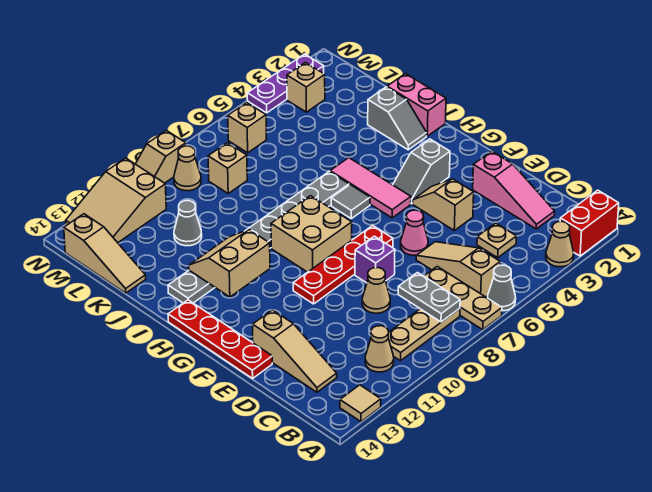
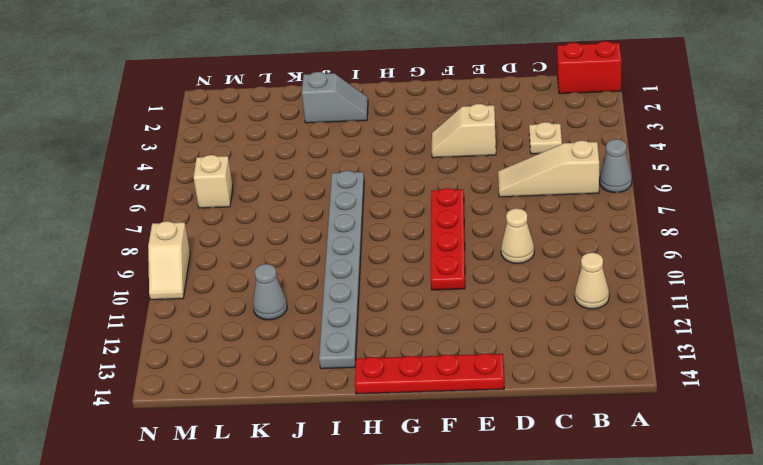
red 1x2 brick [557,41,622,94] -> red 1x2 brick turned to [560,190,619,256]
none -> tan 1x1 cone [546,222,574,267]
none -> tan 1x3 plate [424,267,502,330]
none -> tan 1x1 tile [340,385,381,422]
none -> tan 1x3 plate [388,308,460,361]

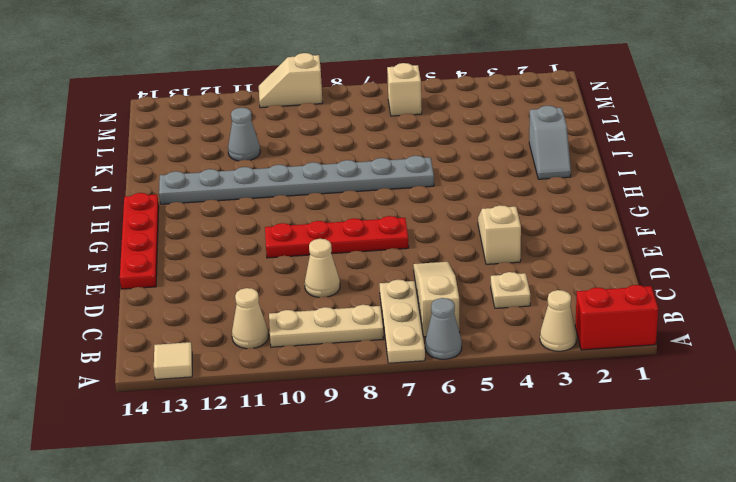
none -> pink 1x3 slope [473,151,555,229]
none -> tan 1x3 slope [253,310,337,392]
none -> pink 1x1 cone [401,210,428,255]
none -> purple 1x1 brick [355,236,395,283]

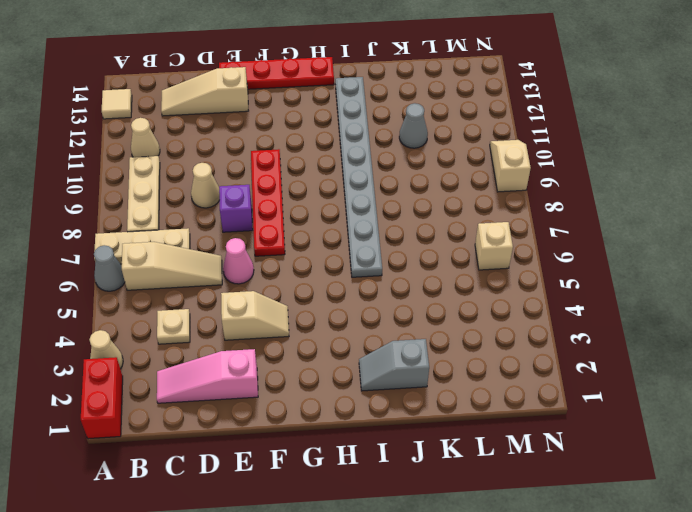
none -> grey 1x2 slope [393,139,450,204]
none -> pink 1x3 tile [330,158,411,218]
none -> tan 2x2 brick [271,196,352,272]
none -> grey 1x1 tile [331,185,370,219]

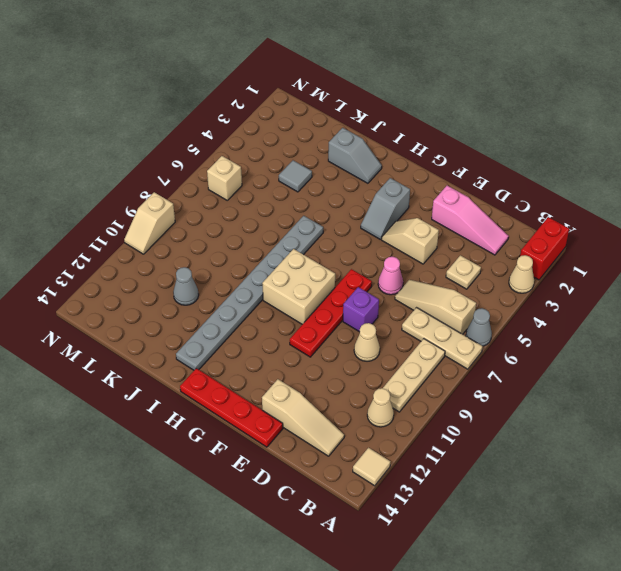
grey 1x1 tile [279,160,312,192] -> grey 1x1 tile moved to [331,185,370,219]
none -> pink 1x3 tile [330,158,411,218]
none -> pink 1x2 brick [387,74,446,136]
none -> tan 1x3 slope [64,214,146,293]
none -> tan 1x1 brick [208,143,247,193]

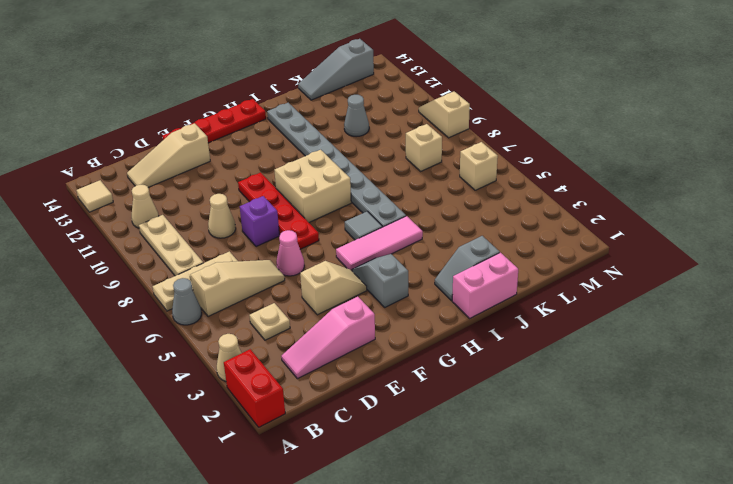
grey 1x3 slope [298,39,374,100] -> tan 1x3 slope [64,214,146,293]
none -> tan 1x1 brick [287,63,325,112]
none -> tan 1x1 cone [174,146,201,191]
none -> tan 2x3 slope [66,158,166,243]
none -> purple 1x3 plate [247,54,324,113]

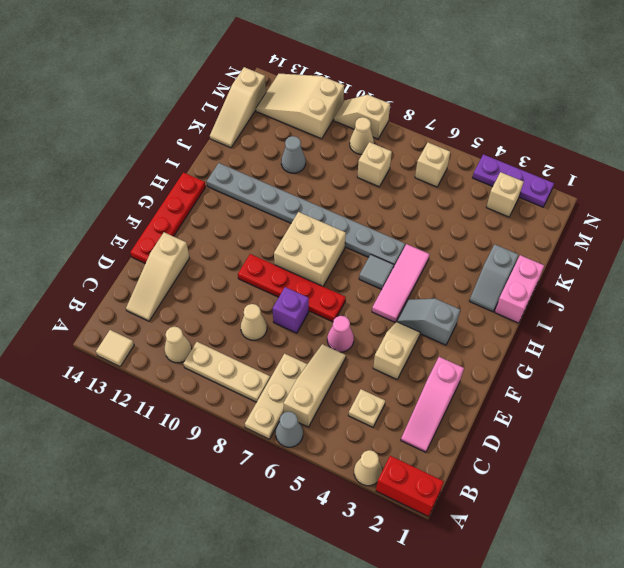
none -> grey 1x2 plate [398,273,460,322]
none -> tan 2x2 slope [189,230,270,297]

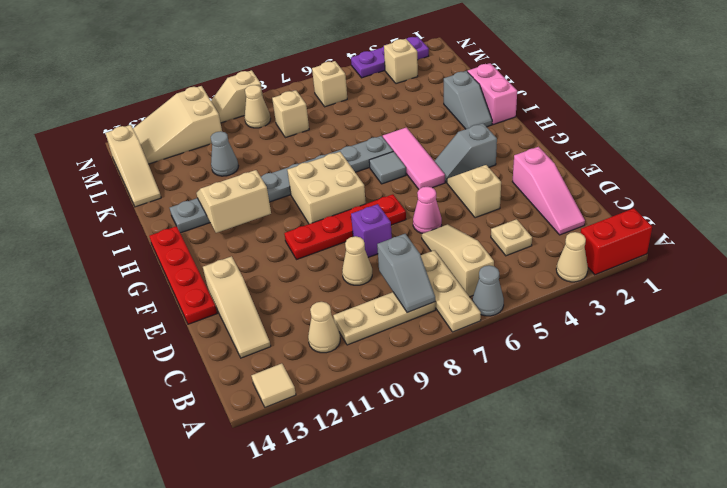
grey 1x2 slope [377,234,435,313] -> grey 1x2 plate [398,273,460,322]

